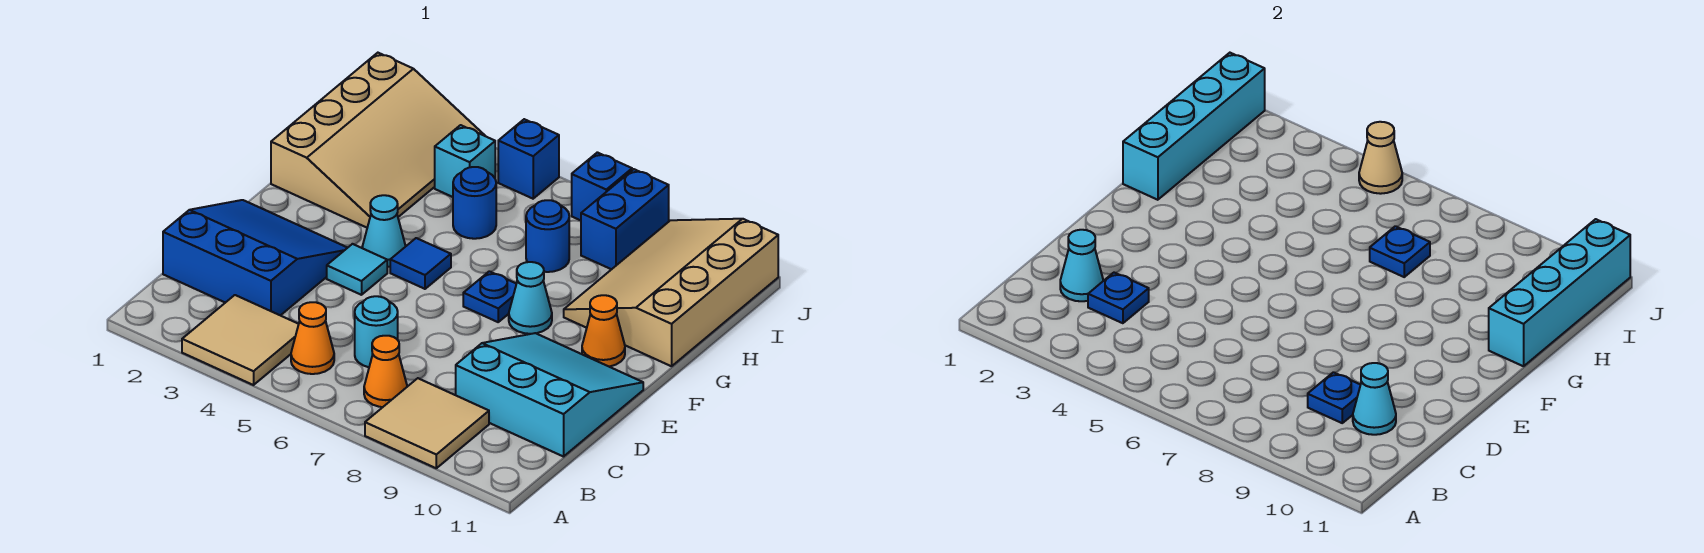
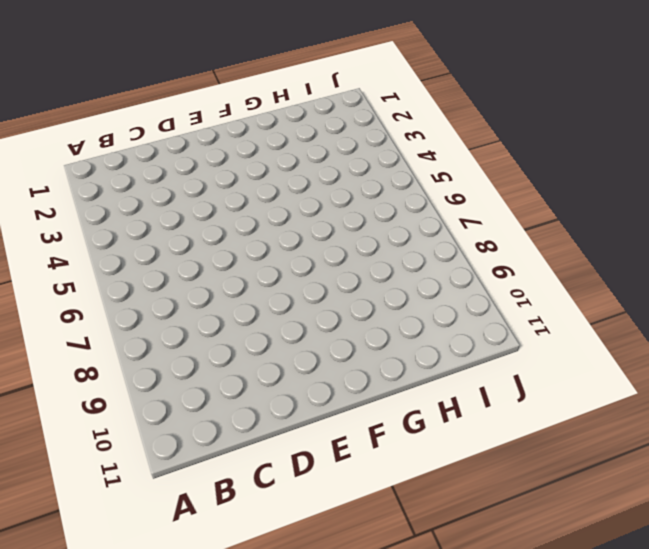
none -> tan 2x2 tile [182,295,299,385]
none -> tan 2x2 tile [365,378,489,468]
none -> orange 1x1 cone [291,302,334,374]

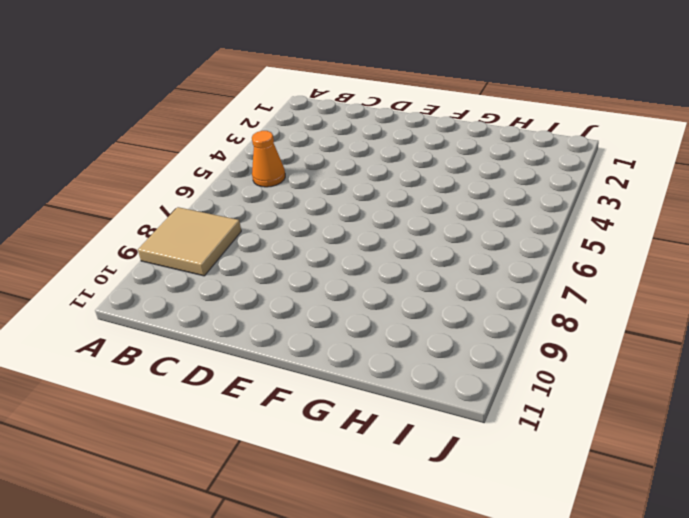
none -> tan 2x2 tile [182,295,299,385]
none -> orange 1x1 cone [364,336,407,407]
none -> blue 3x3 slope [163,200,347,316]

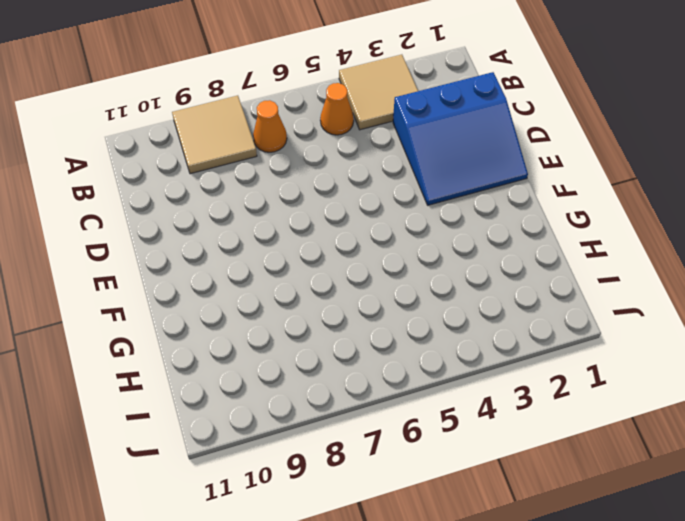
none -> cyan 1x1 round brick [355,296,398,367]
none -> cyan 3x3 slope [456,333,643,457]
none -> cyan 1x1 tile [327,244,387,295]

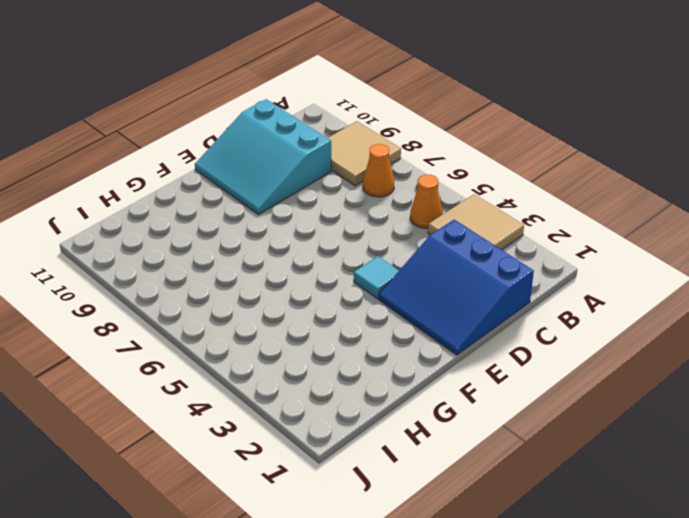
none -> cyan 1x1 round brick [355,296,398,367]
none -> cyan 1x1 cone [362,195,406,267]
none -> blue 1x1 tile [390,238,451,289]

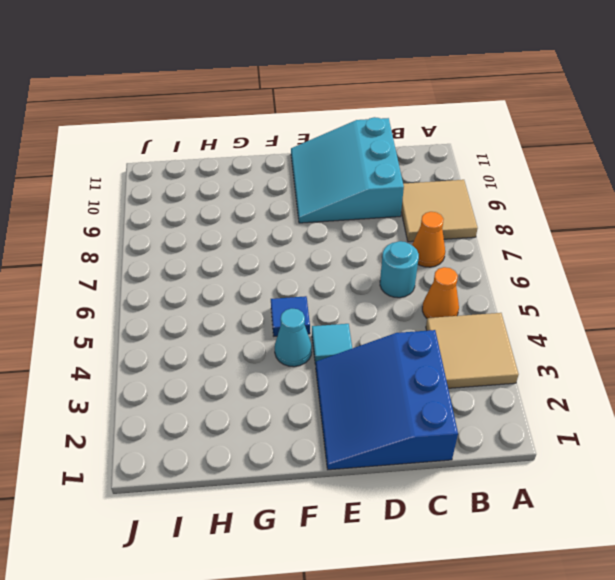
none -> blue 1x1 plate [463,271,516,322]
none -> cyan 1x1 cone [509,262,552,334]
none -> orange 1x1 cone [582,295,625,367]

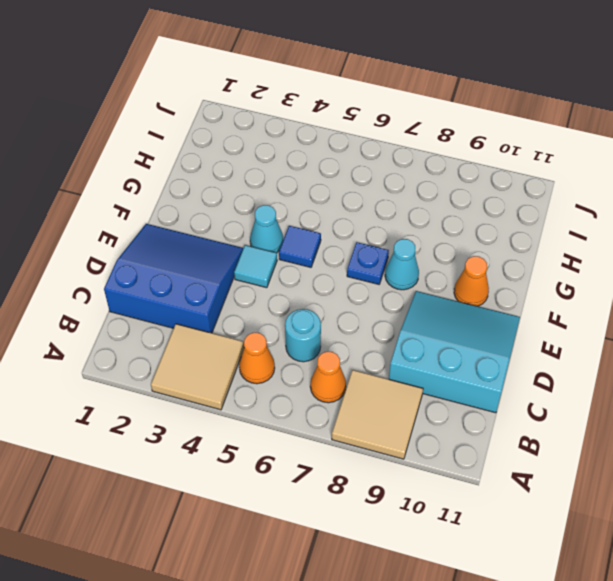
none -> tan 3x4 slope [271,53,485,228]
none -> tan 3x4 slope [564,219,778,366]
none -> blue 1x1 round brick [453,167,496,239]

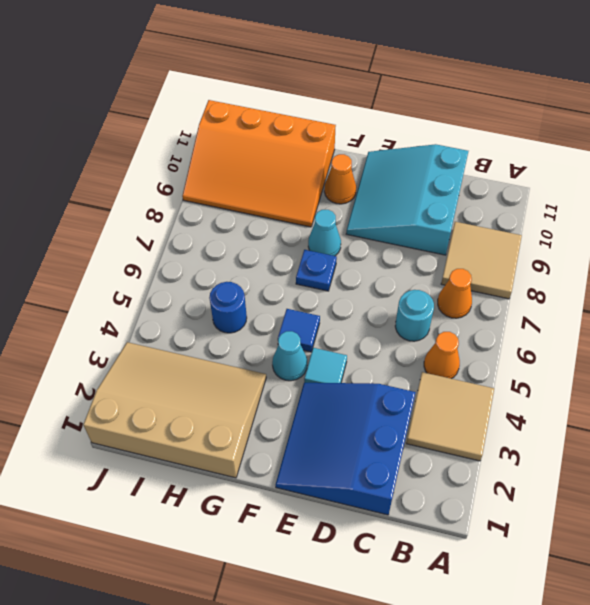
orange 3x4 slope [182,100,336,227] -> tan 3x4 slope [564,219,778,366]
none -> blue 1x1 round brick [526,200,569,272]
none -> cyan 1x1 brick [435,125,495,197]
none -> blue 1x2 brick [581,169,669,269]

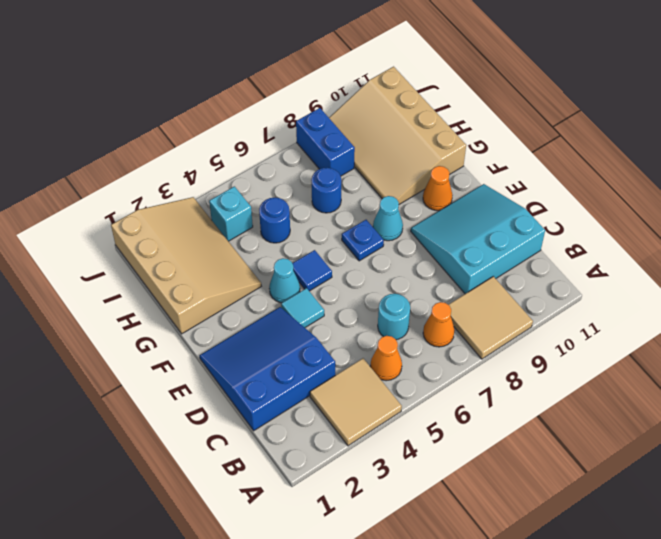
none -> blue 1x1 brick [498,119,559,199]
none -> blue 1x1 brick [572,152,632,220]
none -> cyan 1x1 cone [1060,230,1103,301]

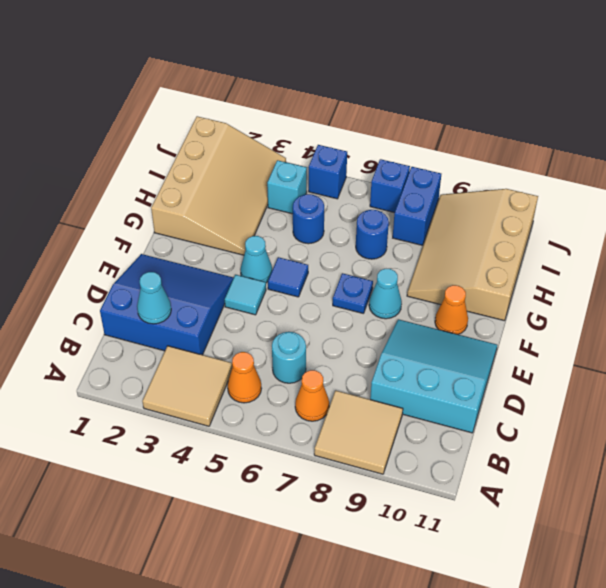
none -> blue 1x1 plate [1088,273,1149,323]
none -> blue 1x1 plate [1308,372,1360,423]
none -> cyan 1x1 cone [1353,363,1396,435]

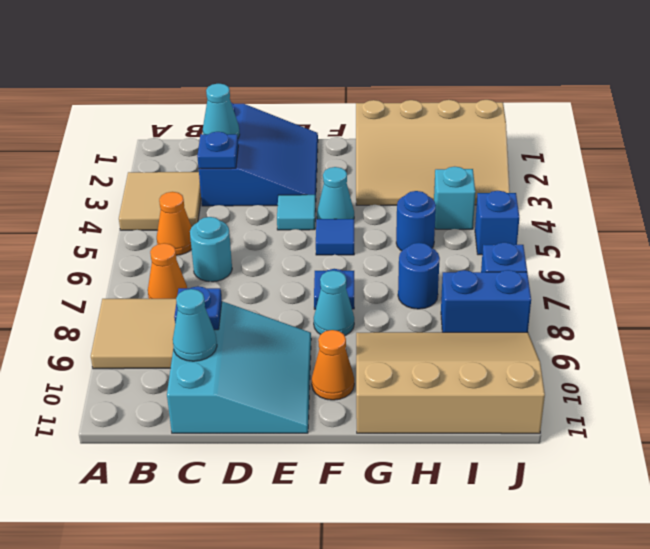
none -> cyan 1x4 brick [1123,53,1265,200]
none -> cyan 1x4 brick [1489,219,1630,366]
none -> blue 1x1 plate [1370,226,1430,277]

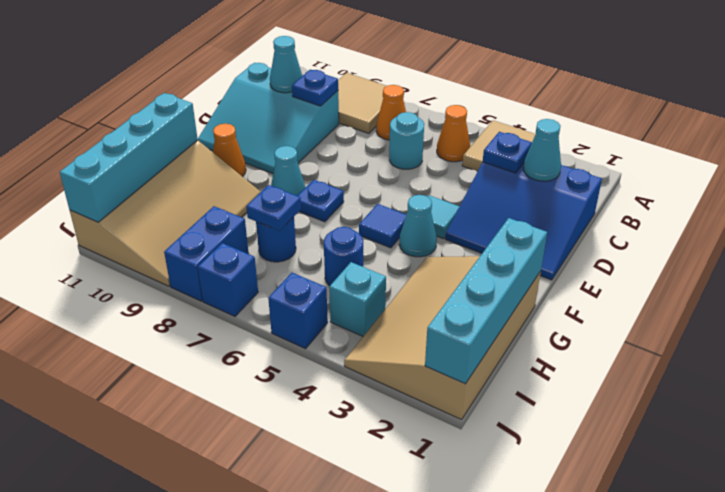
none -> tan 1x1 cone [1359,122,1402,194]

